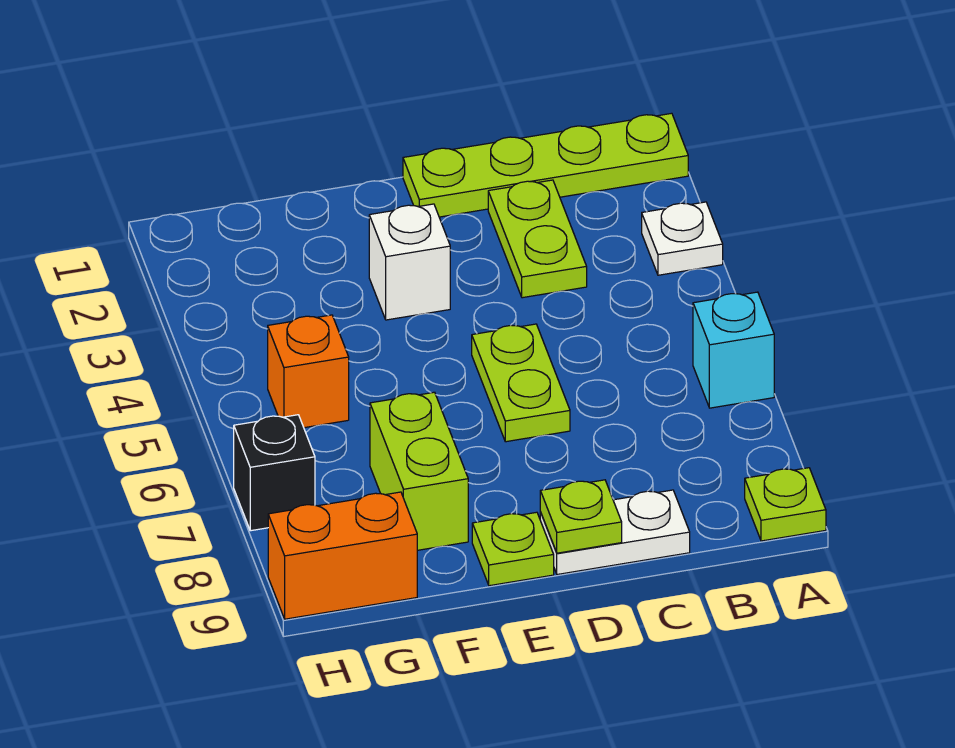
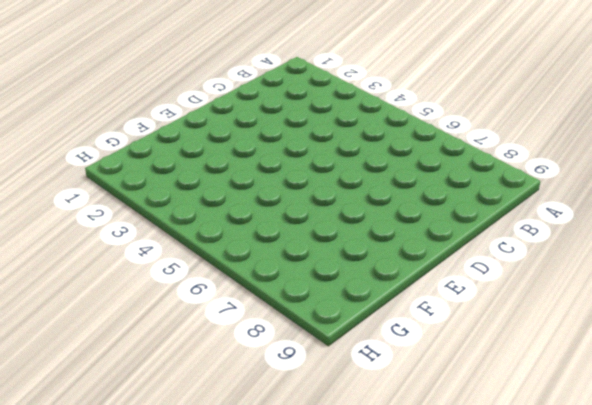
none -> lime 1x4 plate [403,113,688,217]
none -> white 1x1 plate [642,202,723,275]
none -> cyan 1x1 brick [693,292,774,408]

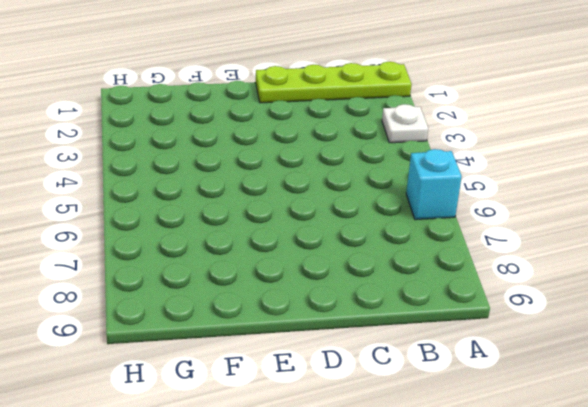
none -> lime 1x1 plate [745,468,826,541]
none -> lime 1x2 plate [488,180,587,298]
none -> white 1x2 plate [540,490,690,574]

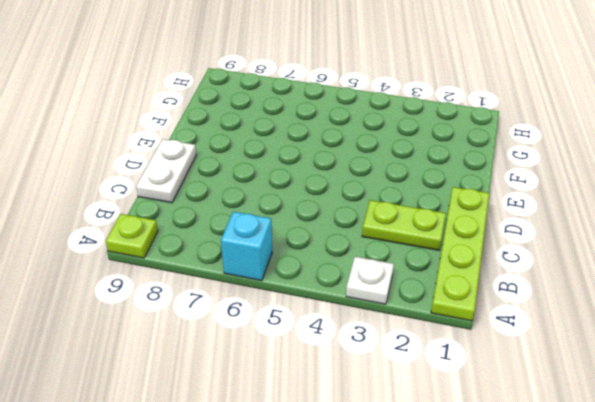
none -> lime 1x2 plate [472,324,570,442]
none -> white 1x1 brick [369,204,450,320]
none -> lime 1x1 plate [472,512,554,586]

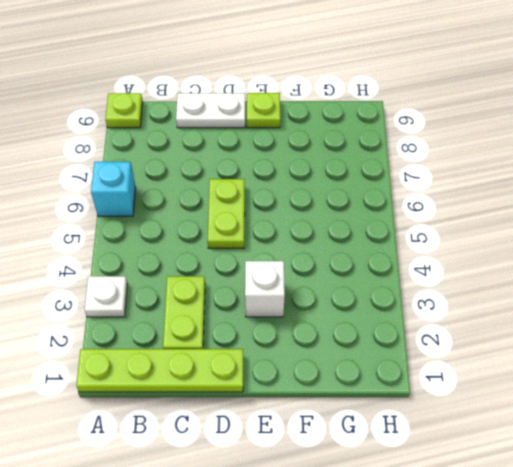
none -> lime 1x2 brick [370,392,468,550]
none -> orange 1x1 brick [268,315,349,428]
none -> orange 1x2 brick [268,492,417,619]

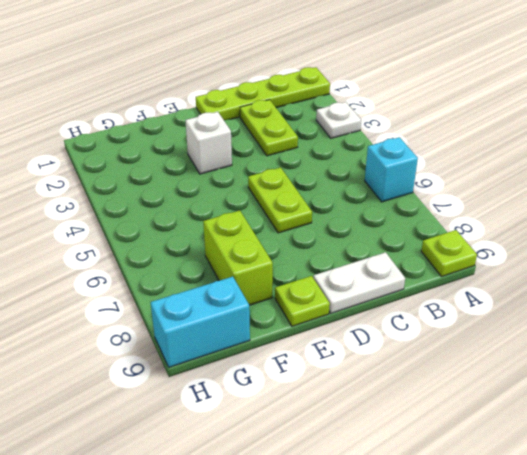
cyan 1x2 brick [151,277,250,367] -> orange 1x2 brick [268,492,417,619]
none -> orange 1x1 brick [268,315,349,428]
none -> black 1x1 brick [234,415,315,531]
none -> lime 1x1 plate [540,480,622,553]

